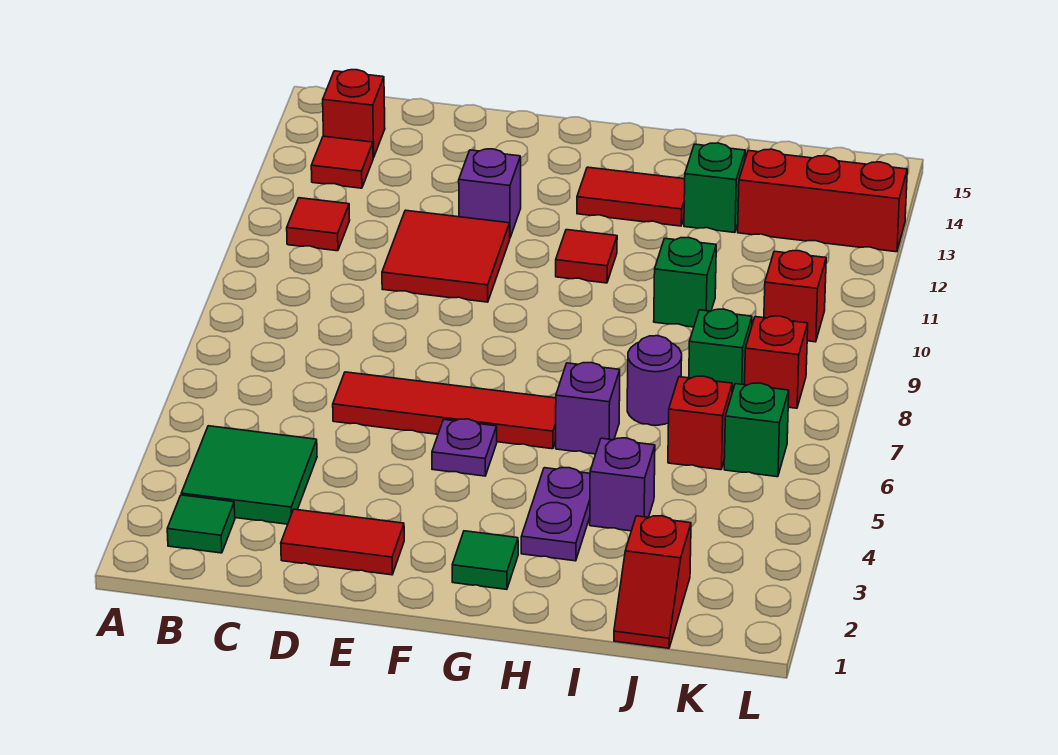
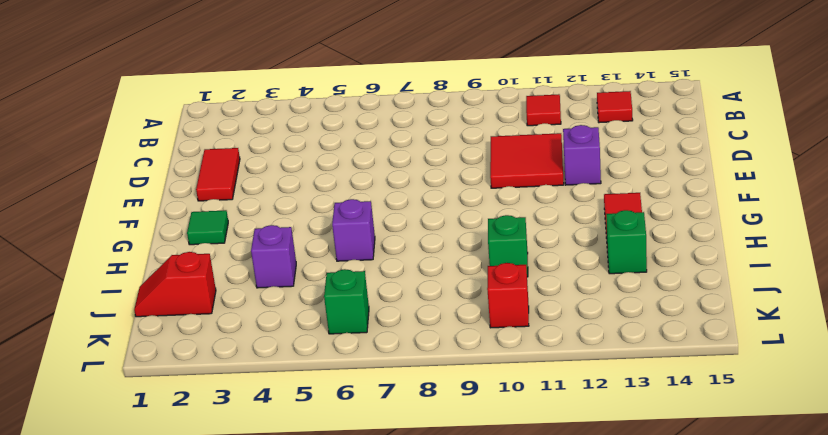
none -> green 1x1 tile [167,495,235,553]
none -> green 2x2 tile [181,426,317,524]
none -> red 1x1 brick [323,70,385,157]

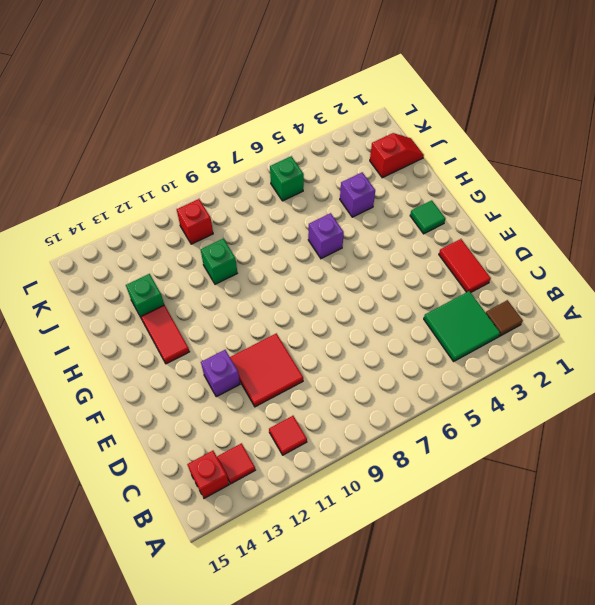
brown 1x1 tile [486,300,523,336] -> green 1x1 tile [167,495,235,553]
none -> red 1x4 tile [333,372,556,449]
none -> purple 1x1 plate [432,419,497,476]
none -> red 1x1 tile [556,230,617,283]

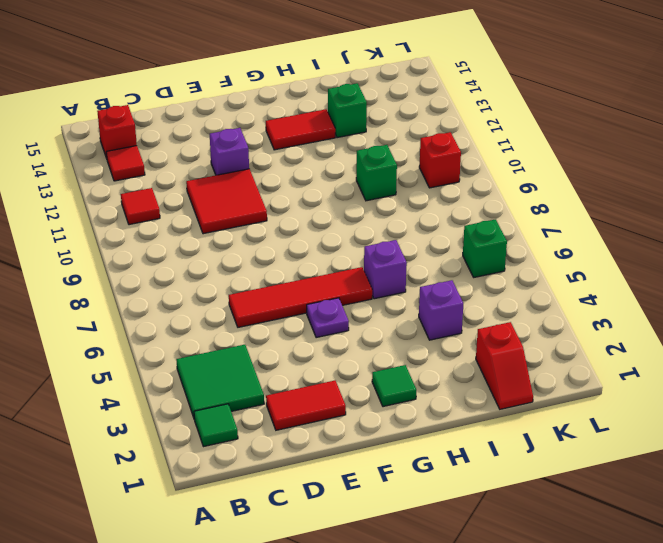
none -> red 1x1 tile [556,230,617,283]
none -> purple 1x2 plate [521,468,590,561]
none -> purple 1x1 round brick [627,336,682,425]

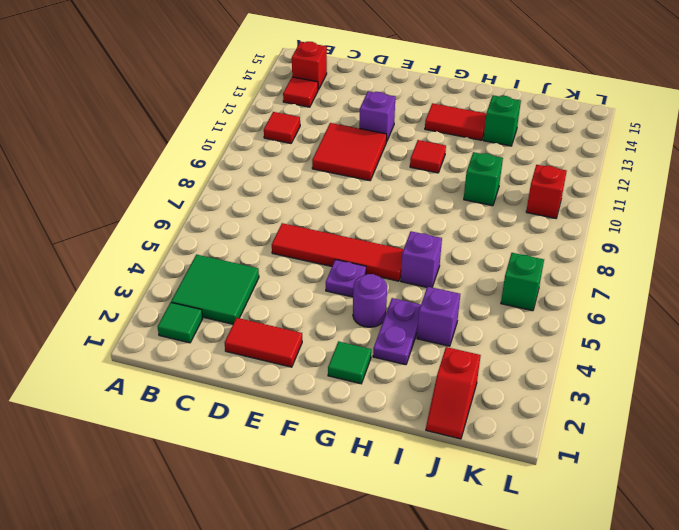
purple 1x1 round brick [353,274,387,327] -> purple 1x1 round brick moved to [627,336,682,425]
none -> red 1x1 brick [668,376,732,470]
none -> green 1x1 brick [689,309,752,392]
none -> red 1x3 brick [738,149,907,252]

